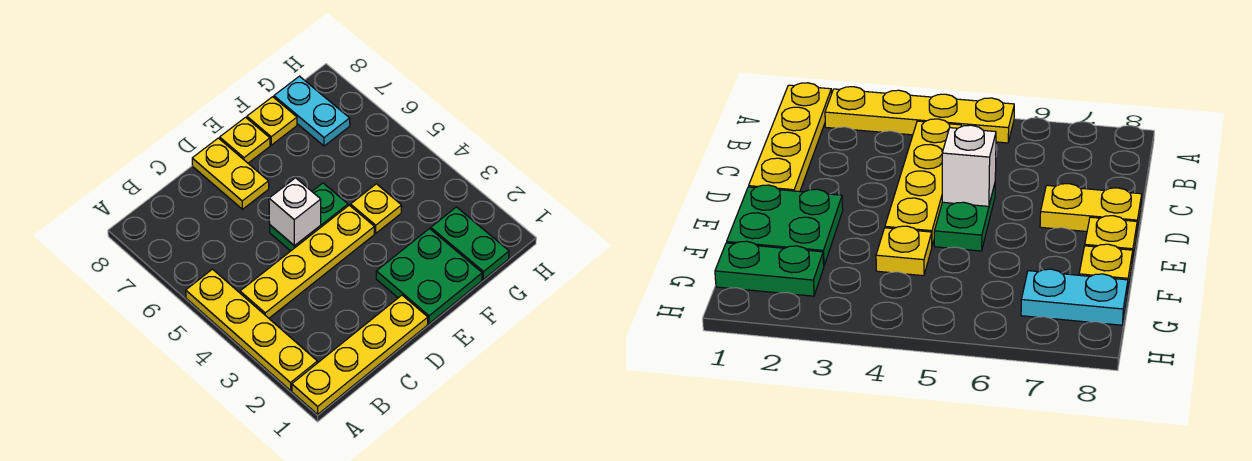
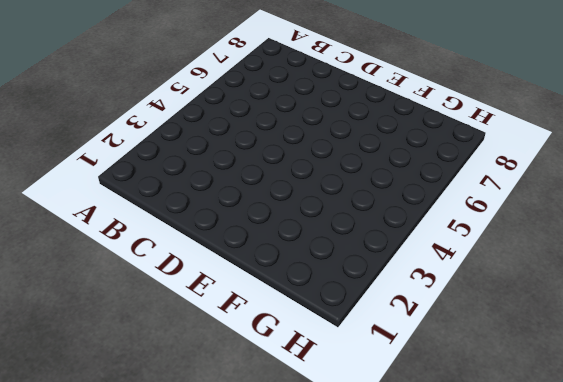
none -> yellow 1x4 plate [292,295,428,414]
none -> yellow 1x4 plate [186,269,317,390]
none -> yellow 1x4 plate [240,205,374,318]

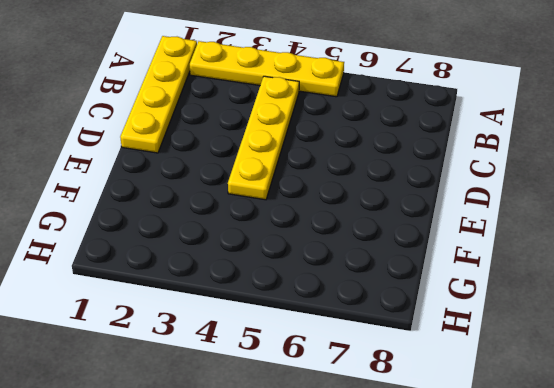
none -> green 1x2 plate [270,183,348,251]
none -> yellow 1x2 plate [192,138,269,209]
none -> green 2x2 plate [376,229,482,324]

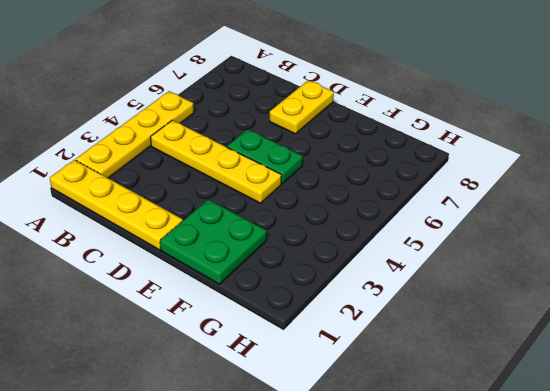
none -> yellow 1x1 plate [220,117,270,163]
none -> yellow 1x1 plate [351,184,402,233]
none -> yellow 1x1 plate [247,97,297,145]

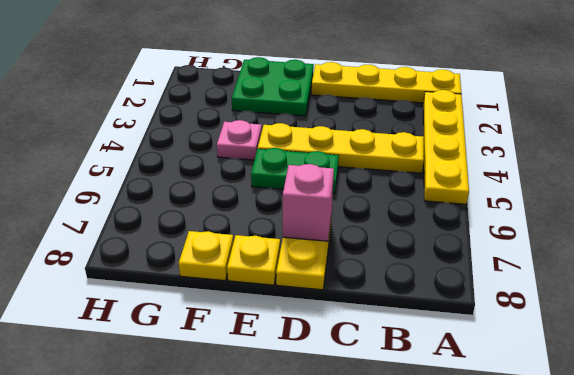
pink 1x1 brick [283,164,334,241] -> none
pink 1x1 plate [217,120,262,160] -> yellow 1x1 plate [351,184,402,233]
none -> green 1x2 plate [431,207,509,280]
none -> cyan 1x2 plate [274,76,350,146]
none -> white 1x1 brick [269,178,321,246]

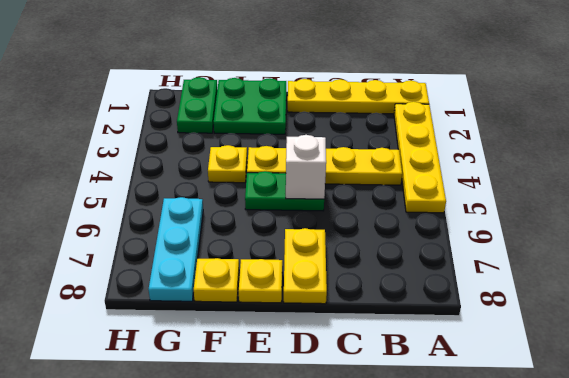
cyan 1x3 plate [149,197,203,301] -> cyan 1x2 plate [274,76,350,146]

